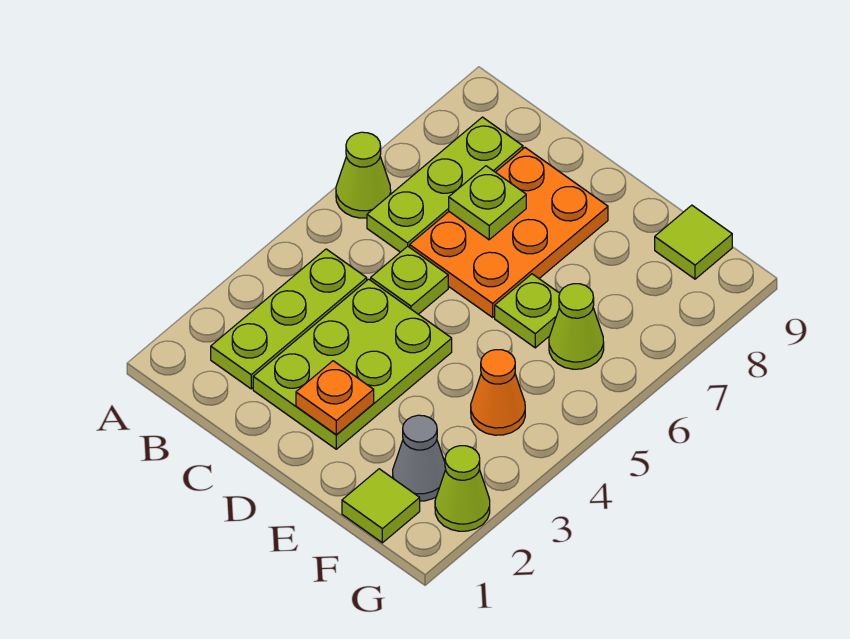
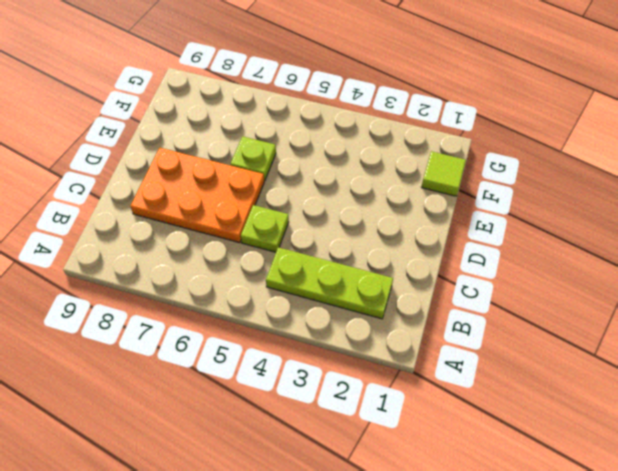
none -> lime 1x1 cone [336,132,391,218]
none -> lime 1x3 plate [367,117,523,252]
none -> lime 2x3 plate [253,279,452,449]

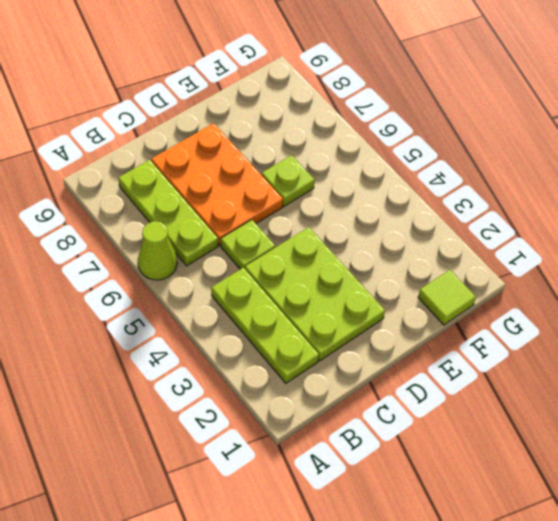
none -> grey 1x1 cone [393,415,446,501]
none -> orange 1x1 cone [471,350,525,435]
none -> lime 1x1 cone [549,284,604,369]

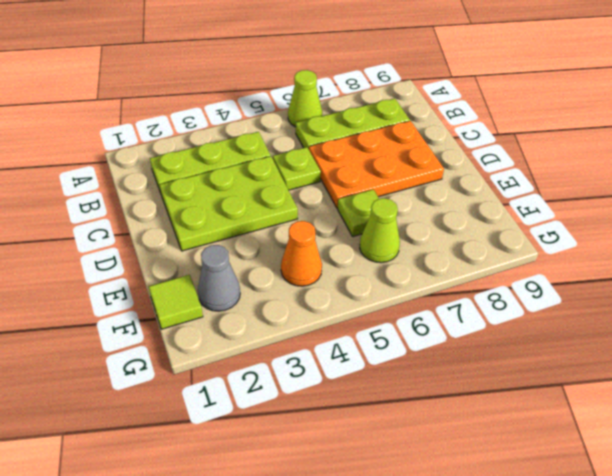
none -> lime 1x1 tile [655,205,732,279]
none -> lime 1x1 cone [435,446,490,531]
none -> lime 1x1 plate [449,166,526,240]

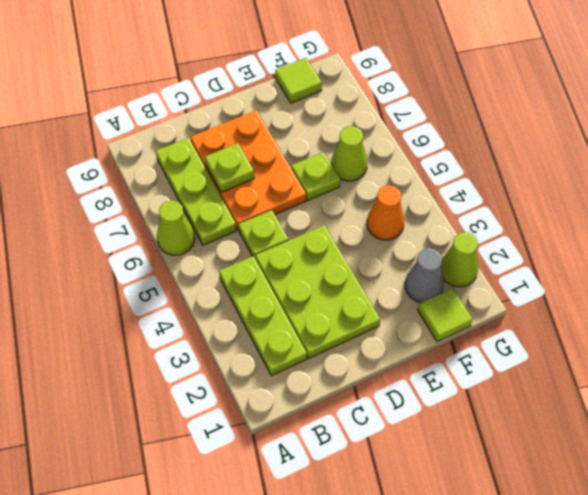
none -> orange 1x1 plate [296,361,374,435]

